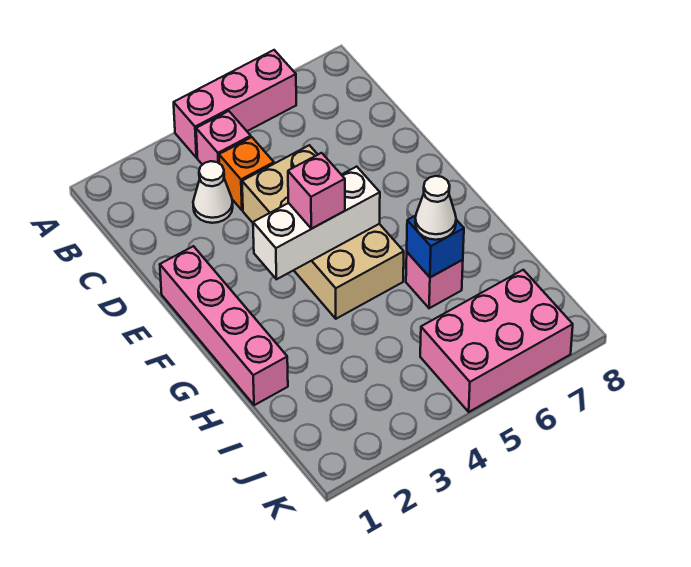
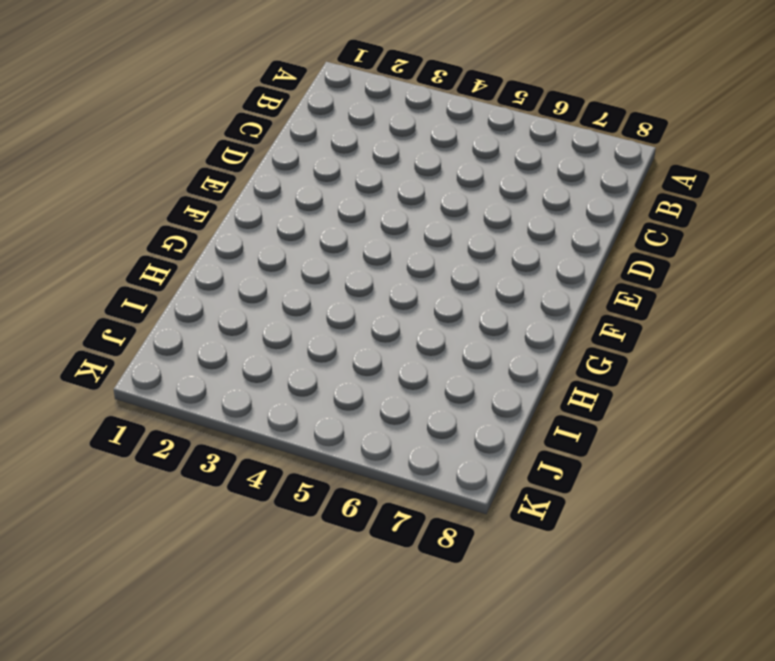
none -> pink 1x3 brick [174,50,296,158]
none -> pink 1x1 brick [196,111,251,165]
none -> white 1x1 cone [193,161,233,223]

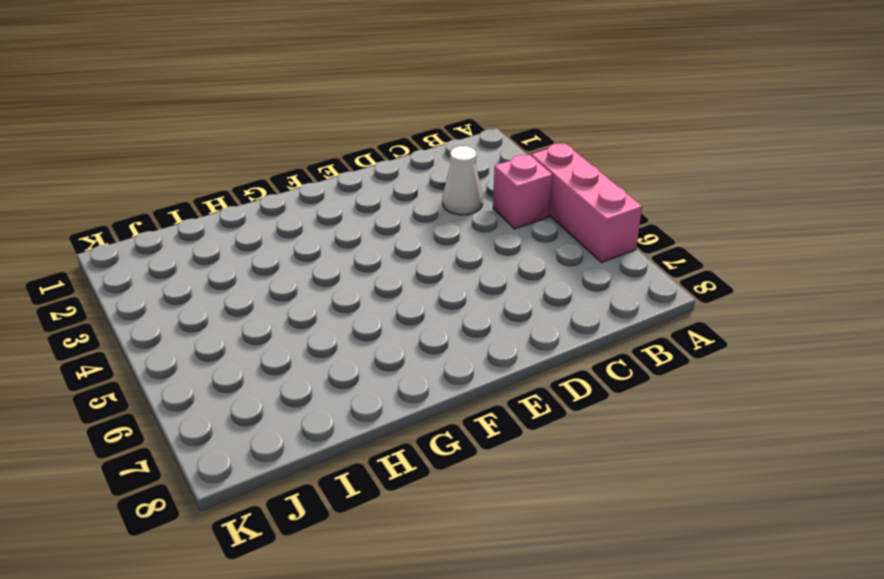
none -> orange 1x1 brick [219,137,274,210]
none -> tan 2x4 brick [242,145,404,319]
none -> pink 1x4 brick [160,246,288,405]

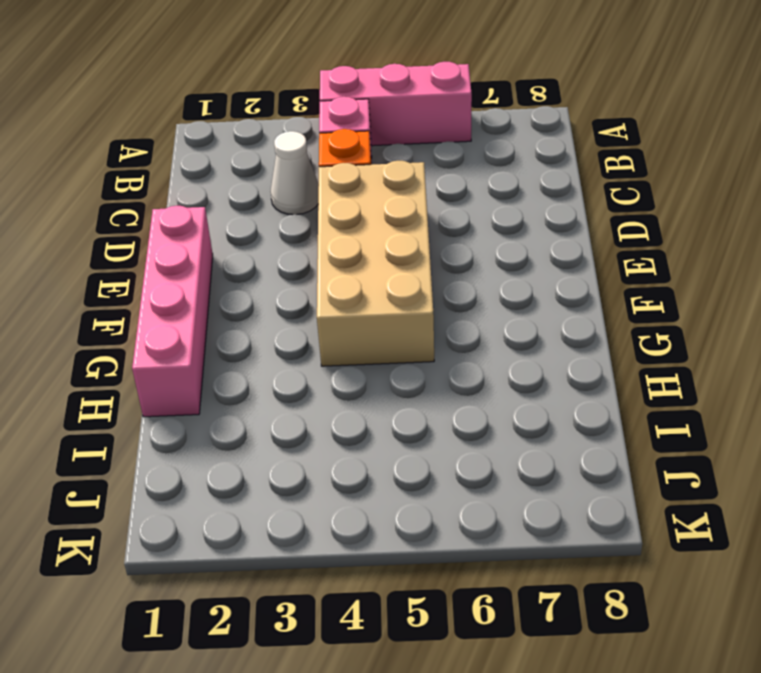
none -> pink 1x1 brick [406,252,463,308]
none -> pink 2x3 brick [420,270,573,412]
none -> white 1x3 brick [253,167,380,279]

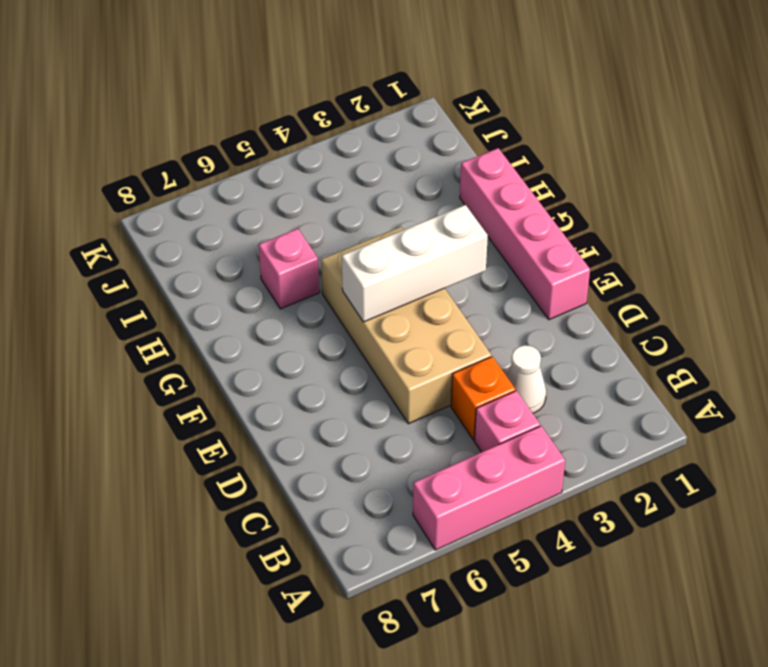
none -> pink 2x3 brick [420,270,573,412]
none -> blue 1x1 brick [407,215,464,277]
none -> pink 1x1 brick [288,153,345,229]

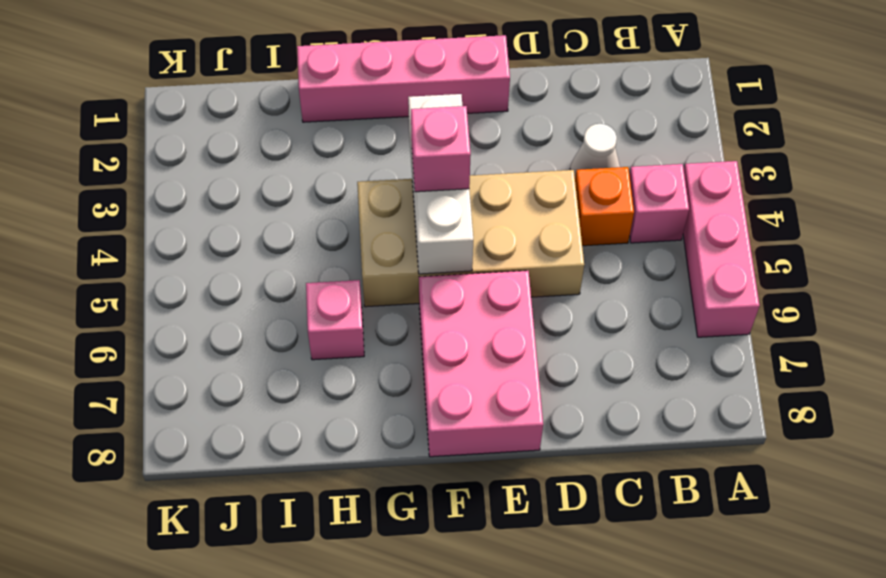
pink 2x3 brick [419,271,543,457] -> pink 2x3 brick moved to [420,270,573,412]
none -> blue 1x1 brick [407,215,464,277]
none -> white 1x1 cone [415,176,456,240]

